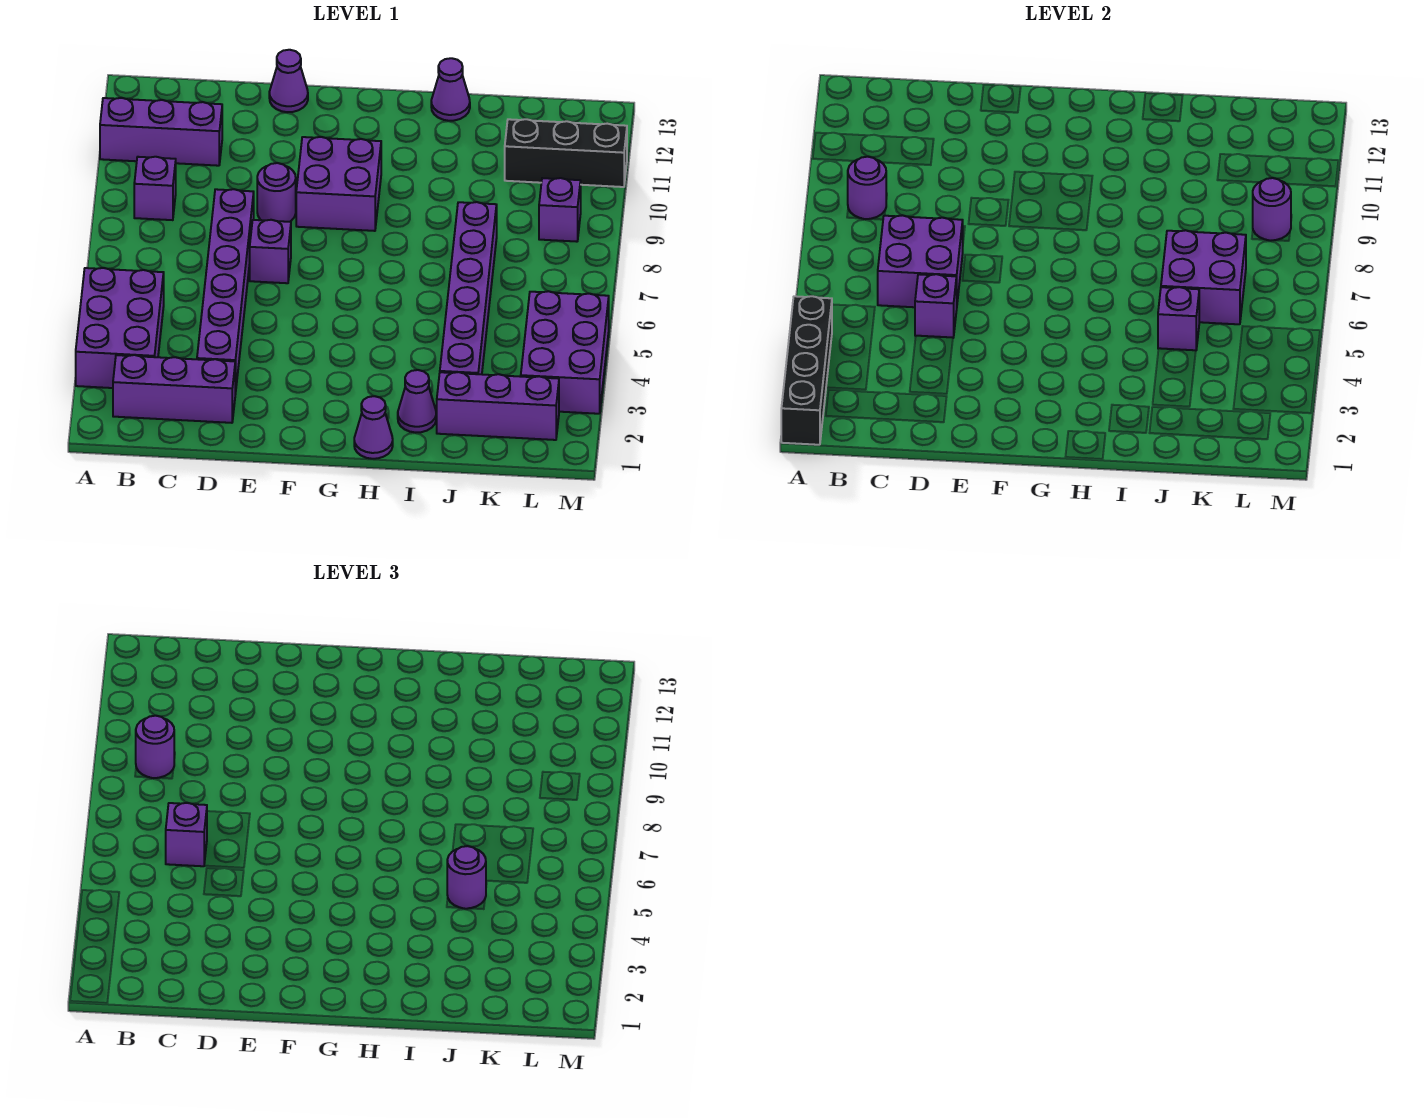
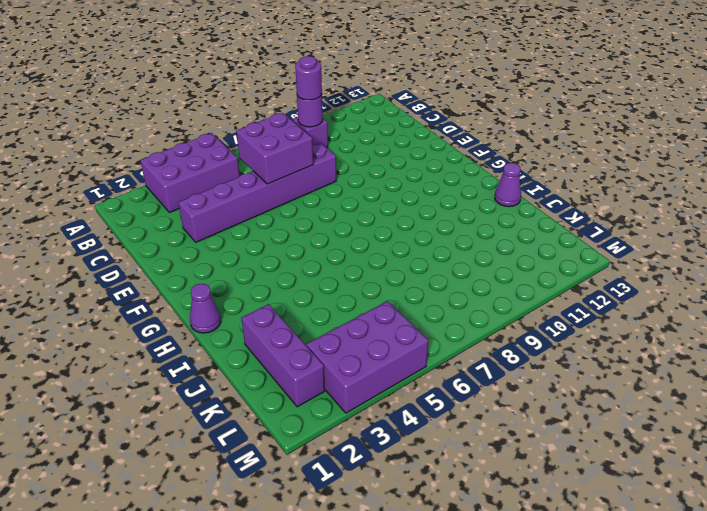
none -> purple 1x3 brick [100,98,222,166]
none -> purple 1x3 brick [113,355,235,423]
none -> purple 1x1 brick [250,220,291,283]

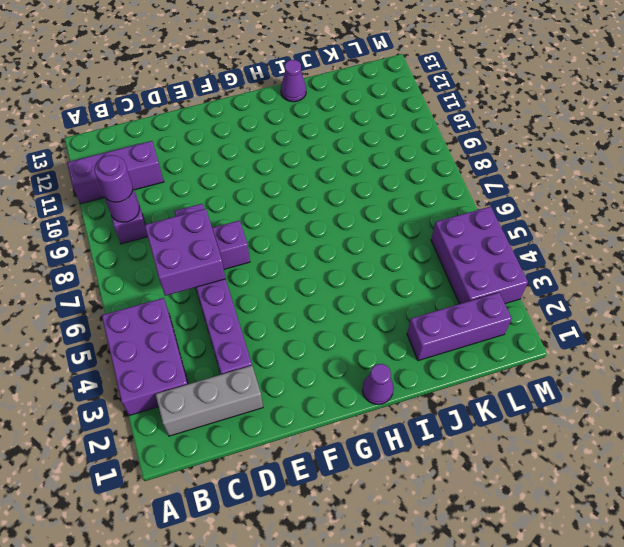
grey 1x3 brick [156,366,263,436] -> purple 1x3 brick [113,355,235,423]
none -> purple 1x1 round brick [257,163,296,222]
none -> purple 1x1 cone [269,50,308,112]
none -> purple 2x2 brick [296,137,381,231]

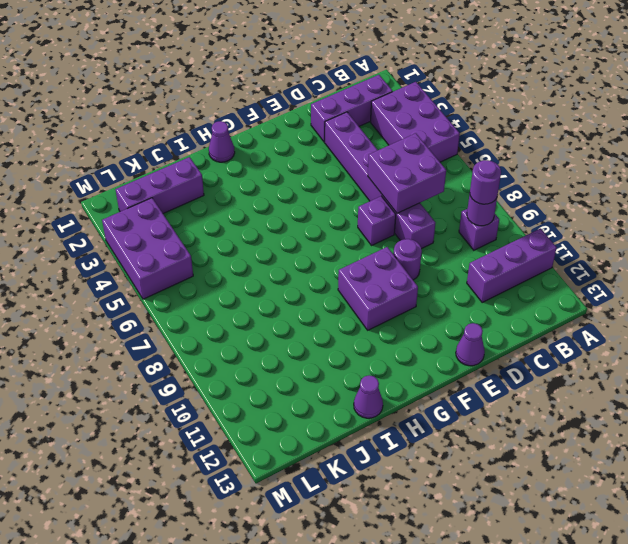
none -> purple 1x1 cone [398,370,436,433]
none -> purple 1x6 brick [440,202,497,374]
none -> black 1x3 brick [505,119,627,187]

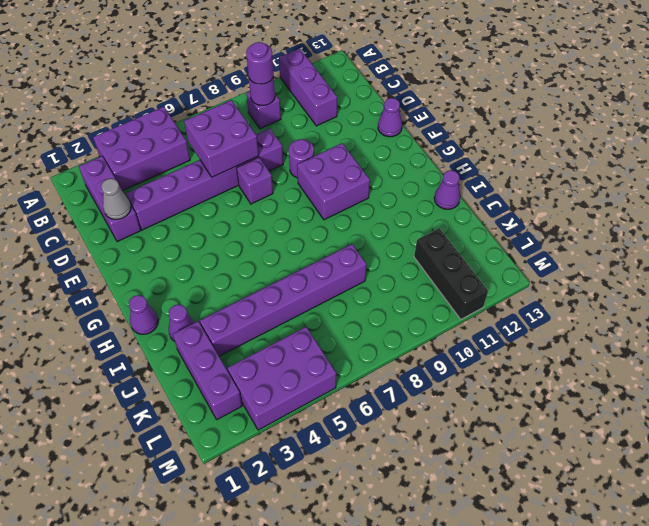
grey 1x1 cone [101,179,131,219] -> none
none -> purple 1x1 brick [539,178,581,242]
none -> black 1x4 brick [781,296,832,445]
none -> purple 1x1 brick [915,274,957,338]

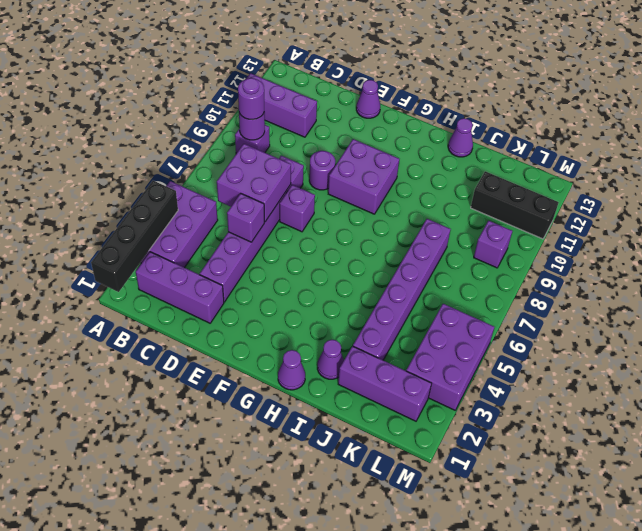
none -> purple 1x1 brick [1158,287,1199,350]
none -> purple 2x2 brick [1161,230,1246,324]
none -> purple 1x1 round brick [1253,178,1291,241]

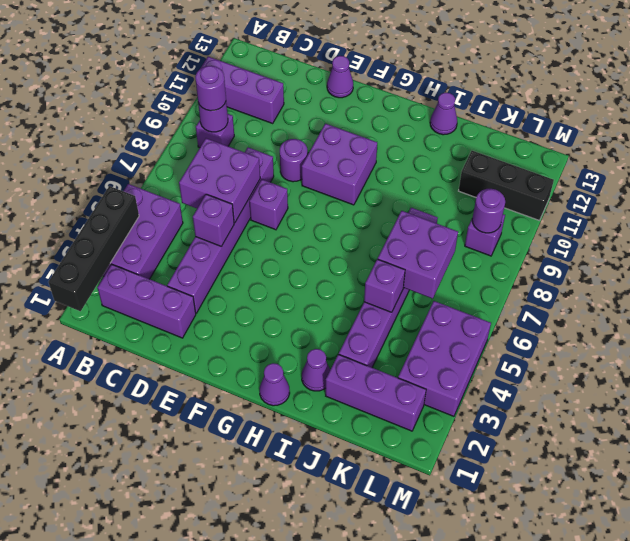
none -> purple 1x1 brick [166,803,207,866]
none -> purple 1x1 round brick [447,846,486,909]

